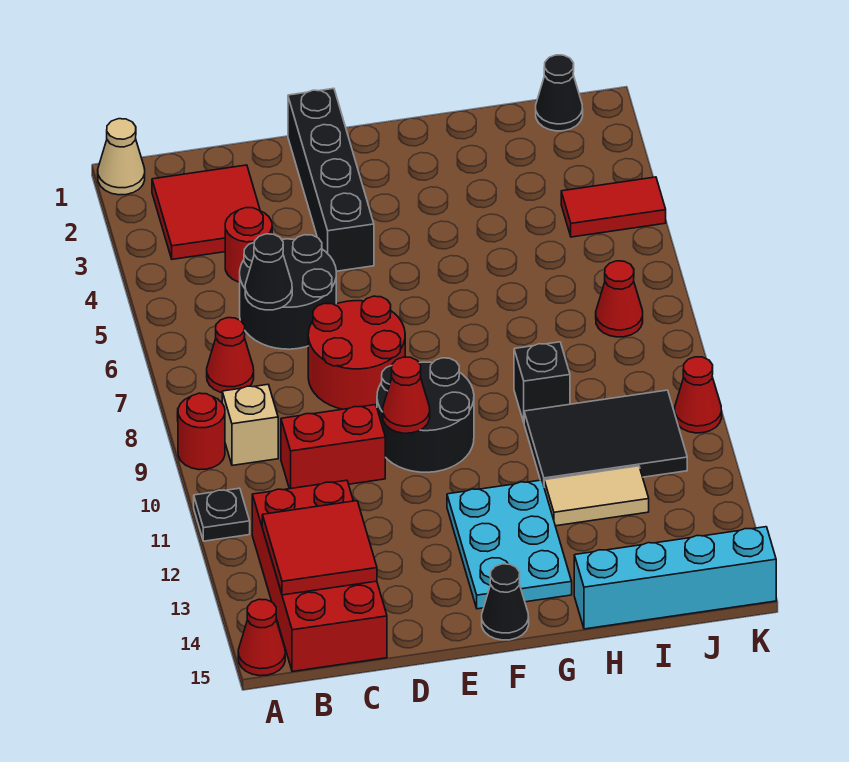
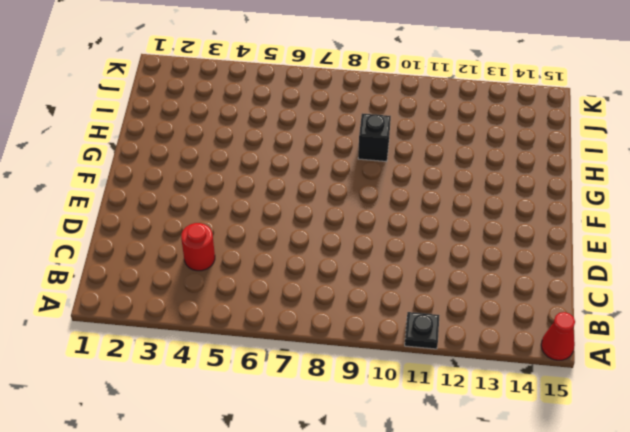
none -> tan 1x1 cone [98,119,145,195]
none -> red 1x1 round brick [178,393,225,470]
none -> red 2x2 tile [152,165,260,259]

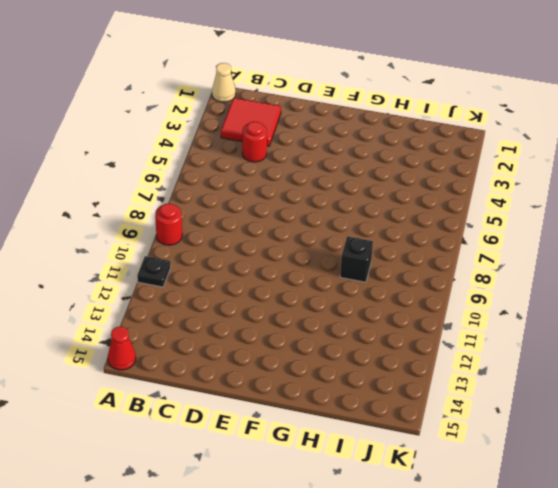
none -> red 1x1 cone [207,318,254,393]
none -> tan 1x1 brick [222,385,278,465]
none -> red 2x4 brick [252,480,387,672]

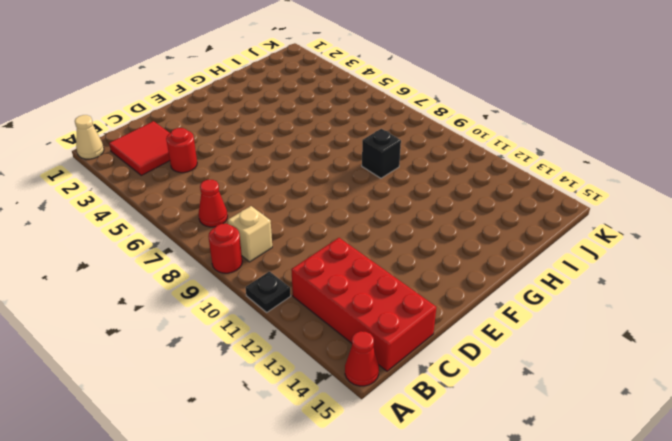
none -> black 2x2 round brick [240,235,336,349]
none -> red 1x2 brick [281,405,385,489]
none -> red 2x2 round brick [308,296,405,409]

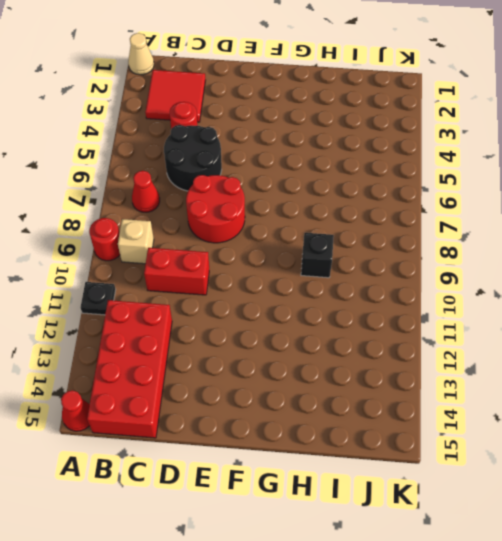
none -> black 1x4 brick [288,88,374,271]
none -> black 2x2 round brick [377,358,474,472]
none -> cyan 2x3 plate [447,480,572,609]

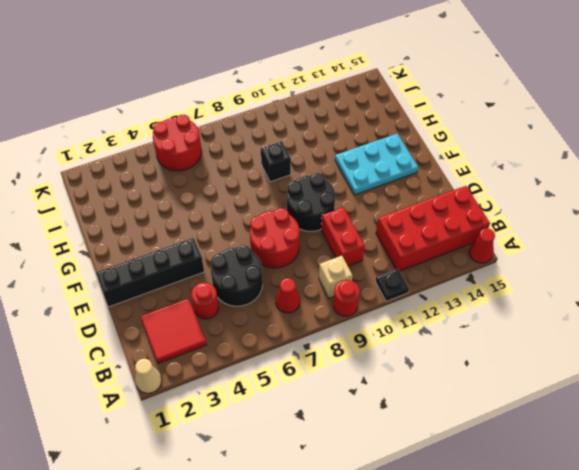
red 2x2 round brick [153,115,202,171] -> none
none -> black 1x1 cone [482,564,529,640]
none -> black 2x3 tile [524,390,687,485]
none -> tan 1x2 tile [544,466,649,526]

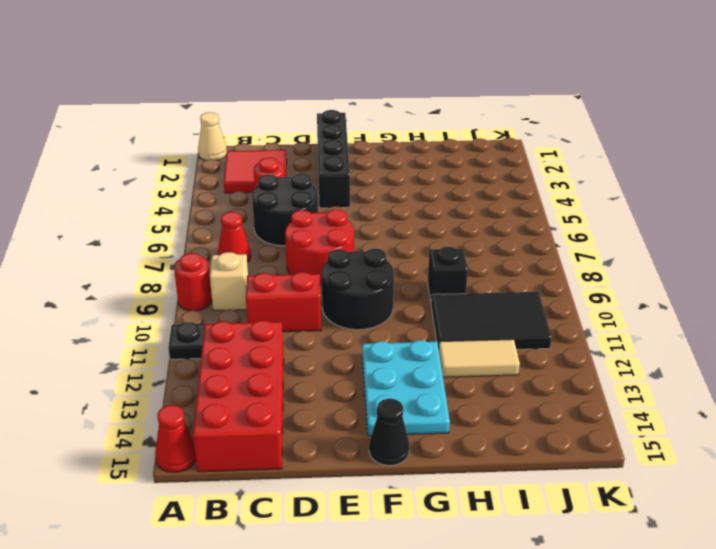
none -> cyan 1x4 brick [574,527,776,629]
none -> black 1x1 cone [536,55,583,131]
none -> red 1x2 tile [561,177,666,237]

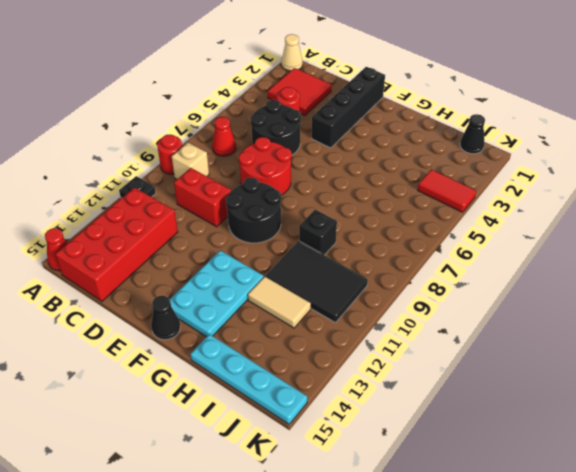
cyan 1x4 plate [191,334,307,424] -> cyan 1x4 brick [574,527,776,629]
none -> red 1x1 cone [596,261,643,337]
none -> red 1x1 cone [675,357,722,433]
none -> red 2x2 tile [262,501,377,595]

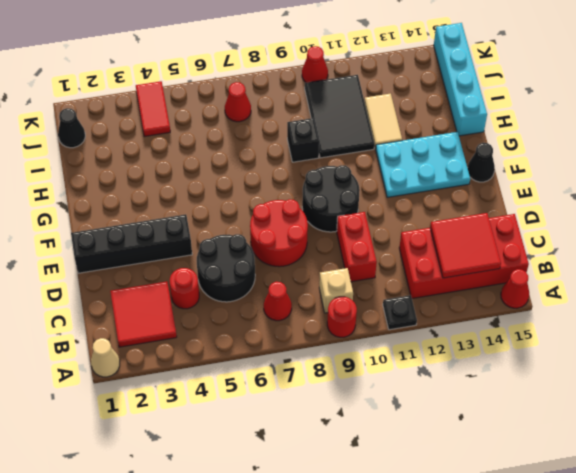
none -> black 1x1 cone [245,234,292,310]
none -> red 1x1 cone [383,357,430,433]

